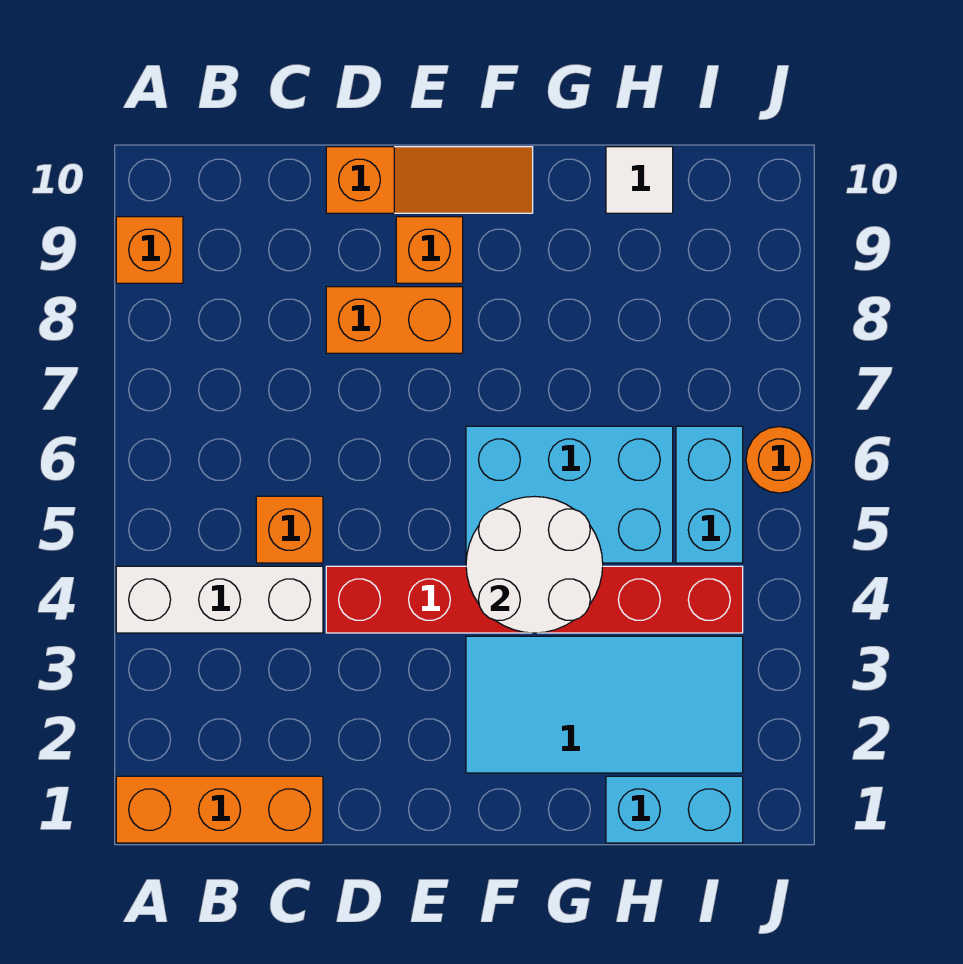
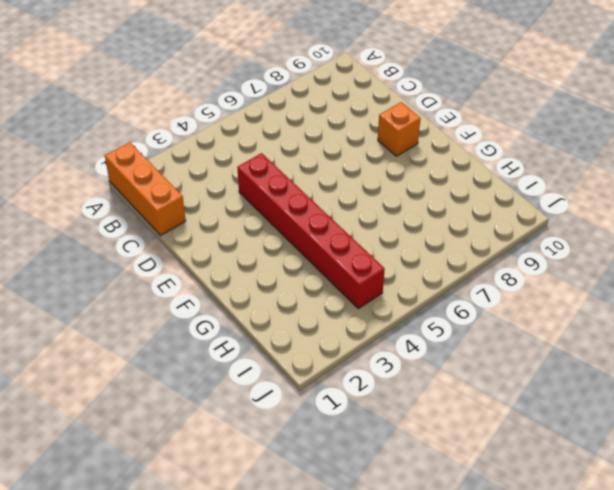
none -> white 1x3 brick [116,566,323,633]
none -> orange 1x1 brick [116,217,183,283]
none -> orange 1x1 brick [256,496,323,563]

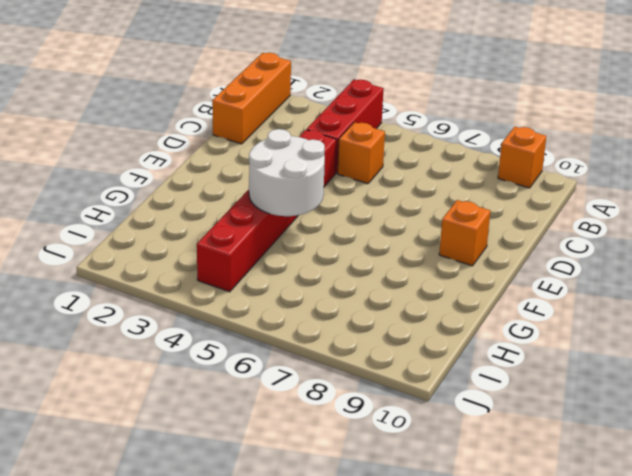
red 1x3 brick [307,80,384,174] -> white 1x3 brick [116,566,323,633]
none -> orange 1x2 brick [326,287,463,353]
none -> orange 1x3 slope [326,147,533,213]
none -> cyan 2x4 tile [466,636,743,773]

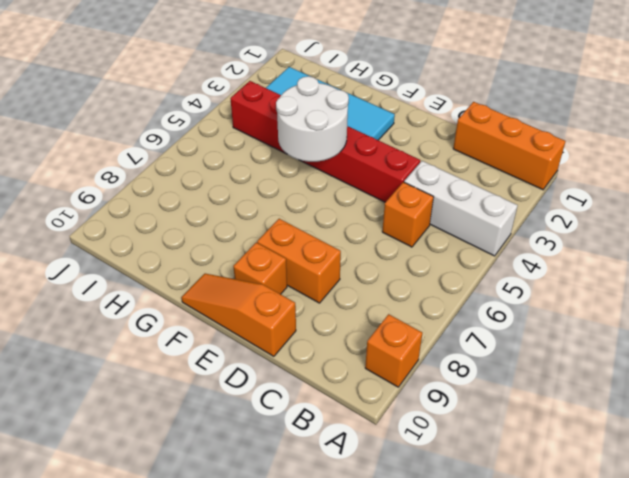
none -> cyan 2x3 brick [466,426,673,563]
none -> cyan 1x2 brick [606,776,743,843]
none -> white 1x1 tile [606,147,673,213]

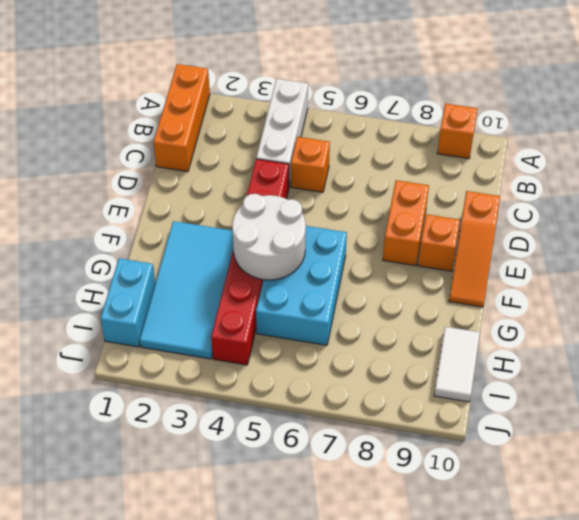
white 1x2 tile [434,327,480,402] -> white 1x1 tile [606,147,673,213]
none -> cyan 1x2 brick [676,426,743,563]
none -> orange 1x1 round brick [746,427,813,493]

